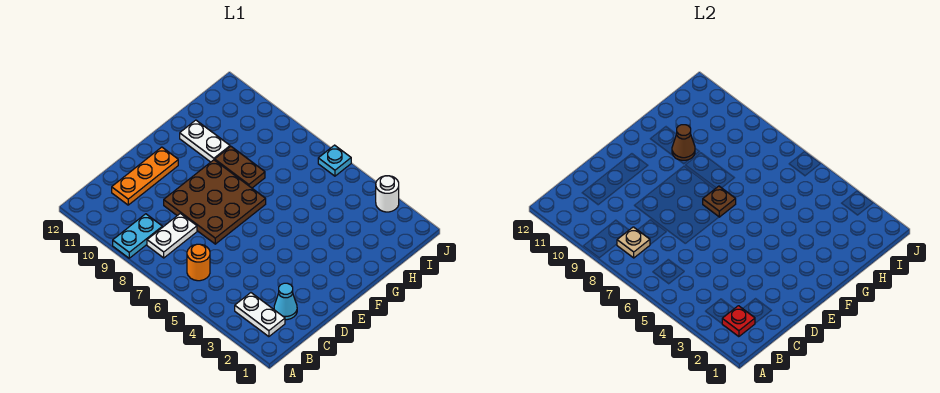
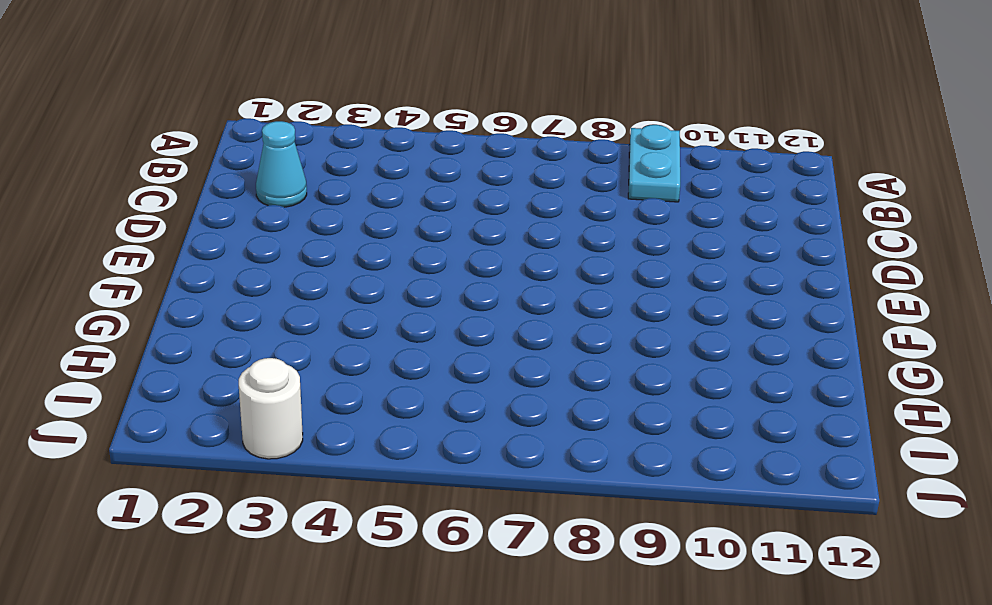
none -> white 1x2 plate [235,293,285,337]
none -> orange 1x1 round brick [187,244,210,281]
none -> white 1x2 plate [147,213,197,258]

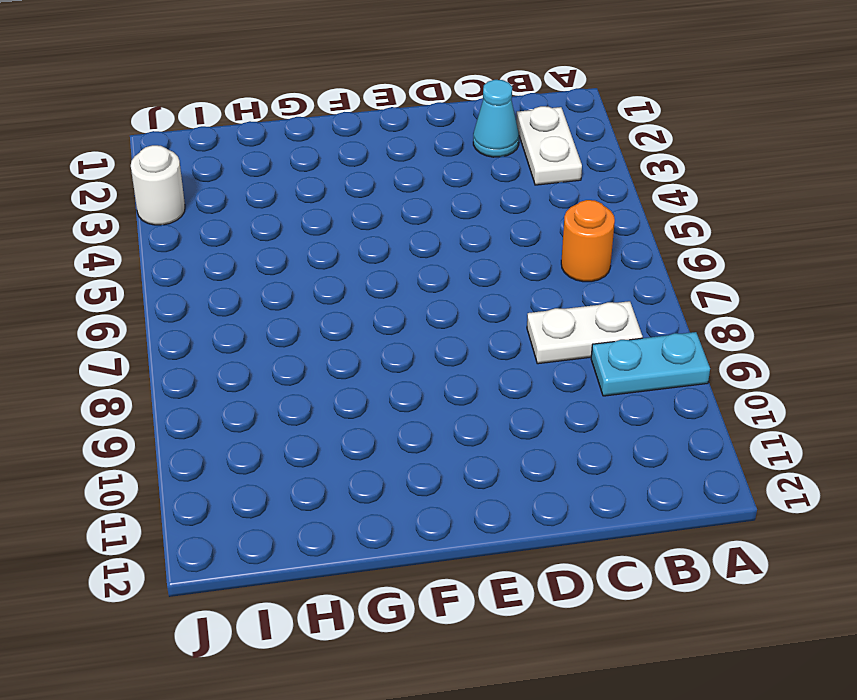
none -> orange 1x3 plate [112,147,178,205]
none -> brown 3x3 plate [164,160,266,244]
none -> brown 1x2 plate [215,147,265,188]

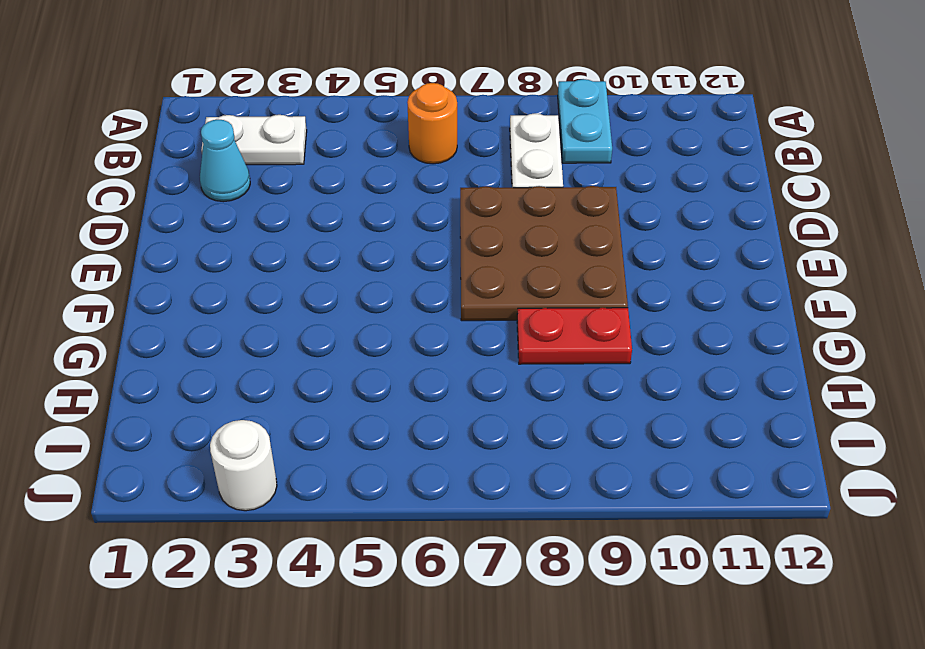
red 1x2 plate [517,308,632,364] -> brown 1x2 plate [215,147,265,188]
none -> orange 1x3 plate [112,147,178,205]
none -> white 1x2 plate [180,120,230,162]
none -> cyan 1x1 plate [318,145,351,176]

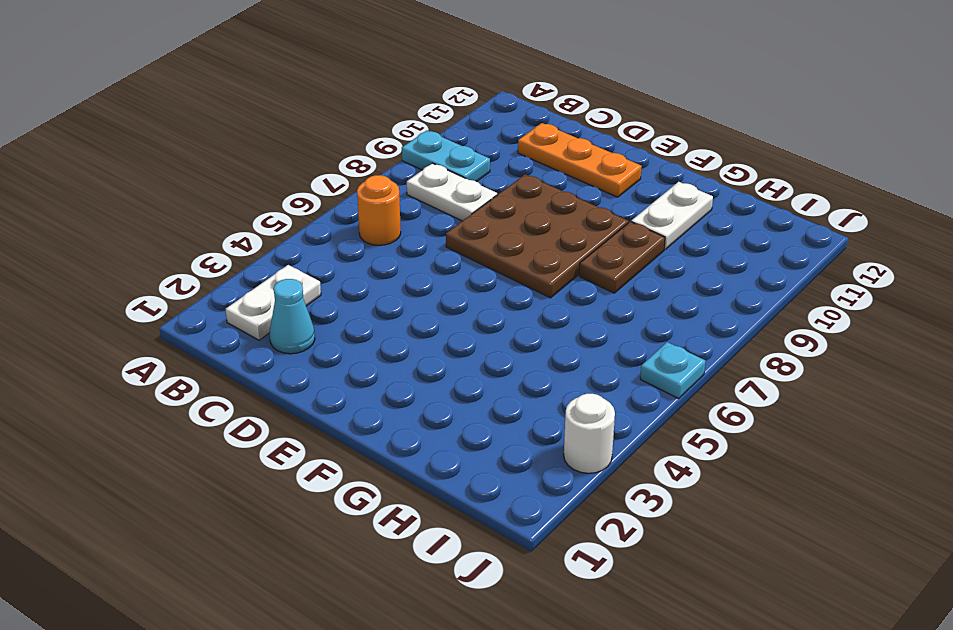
none -> red 1x1 plate [722,306,755,337]
none -> tan 1x1 plate [617,227,650,258]
none -> brown 1x1 plate [703,186,736,217]

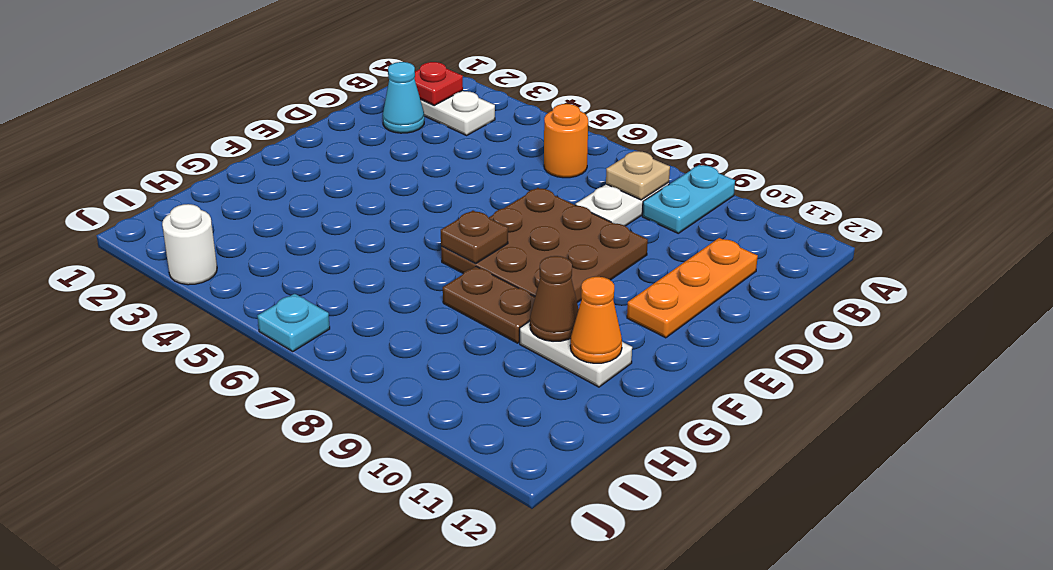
orange 1x1 cone [570,277,622,363] -> none

